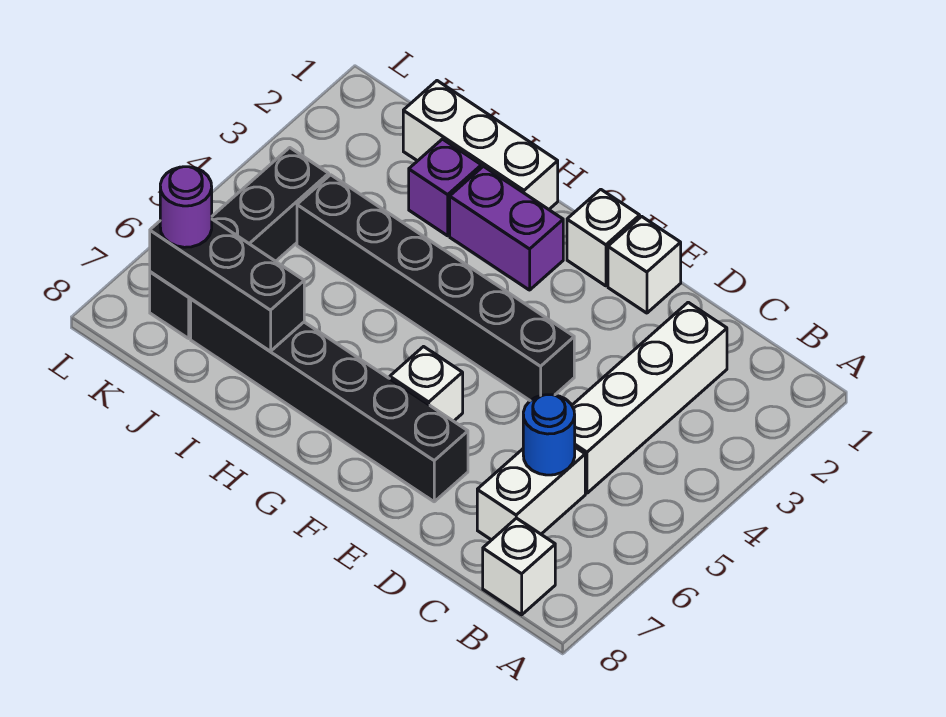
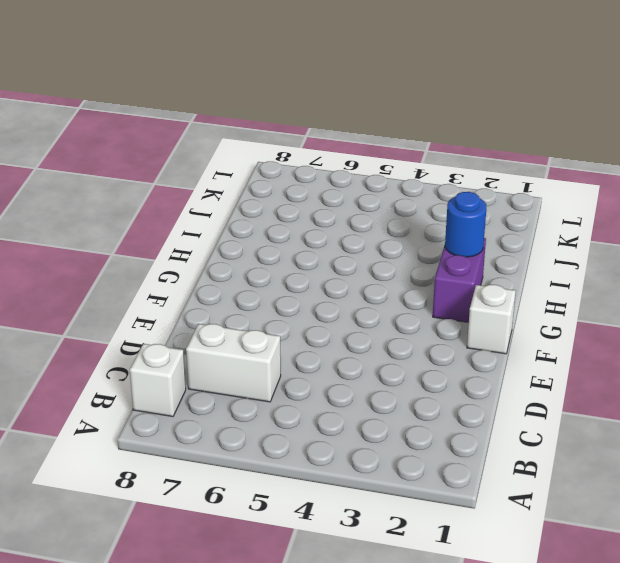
blue 1x1 round brick [445,192,486,257] -> blue 1x1 round brick moved to [523,395,575,475]
none -> white 1x4 brick [572,302,727,493]
none -> white 1x1 brick [608,216,681,313]
none -> black 1x6 brick [297,175,574,401]

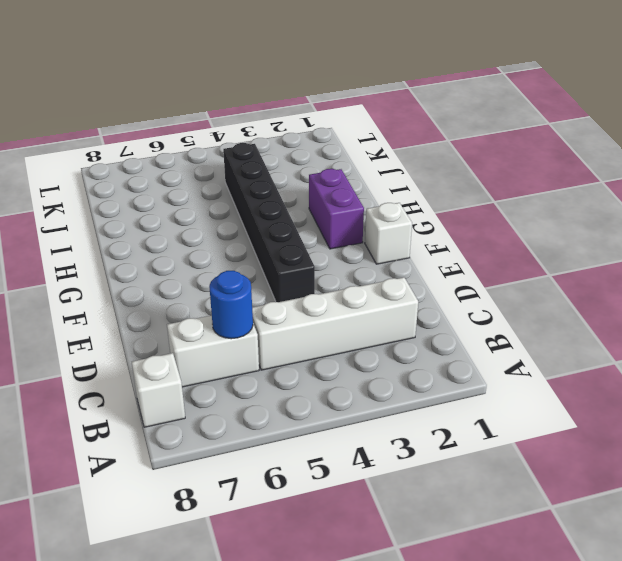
none -> white 1x1 brick [608,216,681,313]
none -> black 1x6 brick [191,299,468,502]
none -> white 1x1 brick [390,347,463,421]

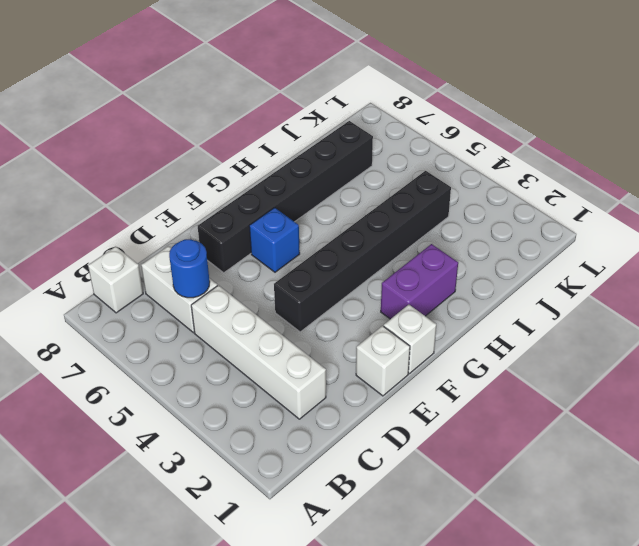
blue 1x1 brick [249,208,300,272] -> white 1x1 brick [390,347,463,421]
none -> white 1x3 brick [403,81,558,209]
none -> purple 1x1 brick [409,139,481,236]
none -> black 1x4 brick [150,148,329,338]

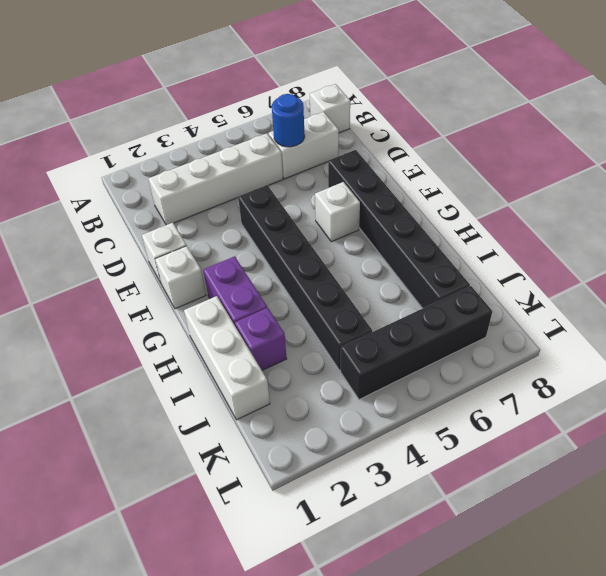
none -> black 1x3 brick [150,219,304,351]
none -> purple 1x1 round brick [160,167,212,247]

